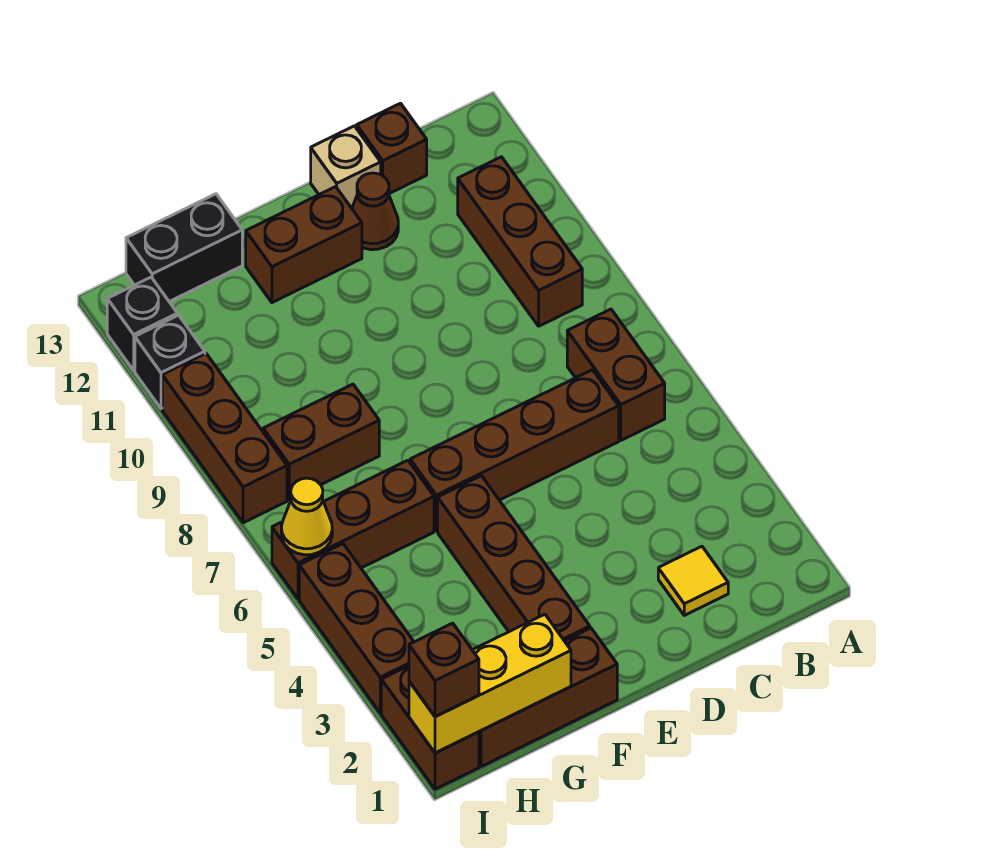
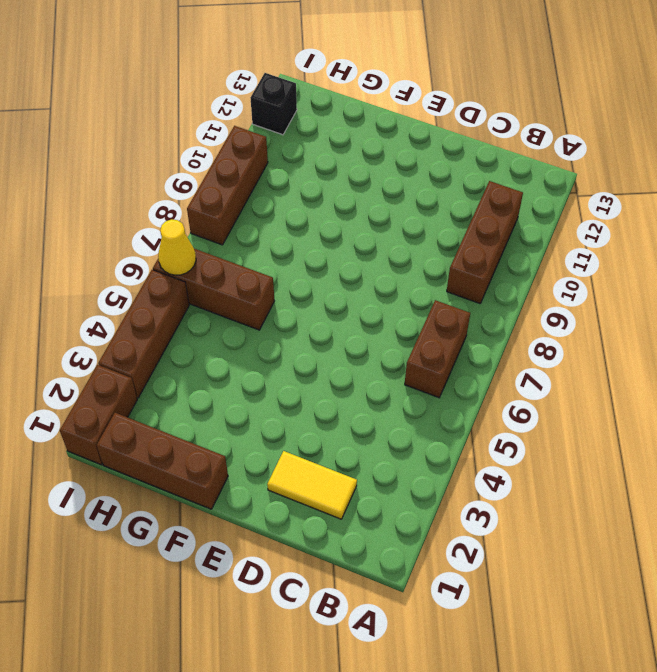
yellow 1x2 tile [267,451,357,519] -> yellow 1x1 tile [658,546,728,615]
none -> brown 1x4 brick [410,370,619,531]
none -> brown 1x1 brick [357,103,427,194]
none -> brown 1x1 cone [352,173,398,250]

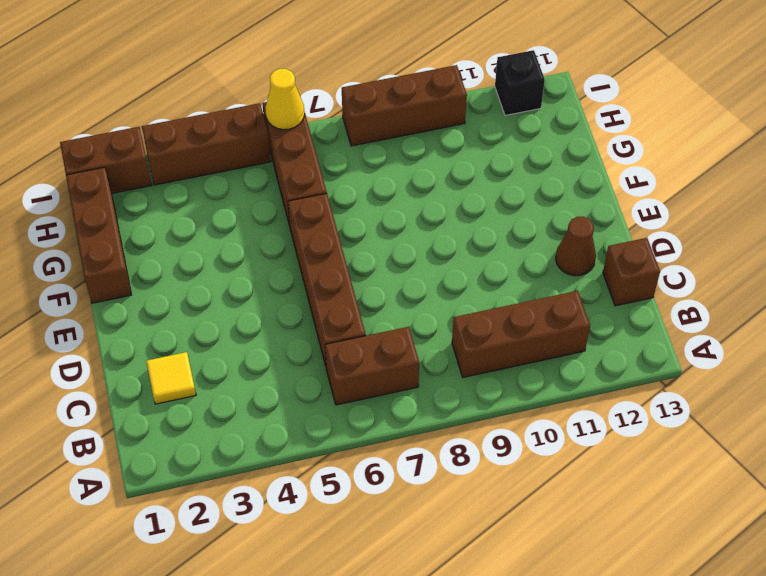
none -> tan 1x1 brick [311,126,381,208]
none -> brown 1x2 brick [246,187,362,303]
none -> brown 1x4 brick [438,476,590,641]

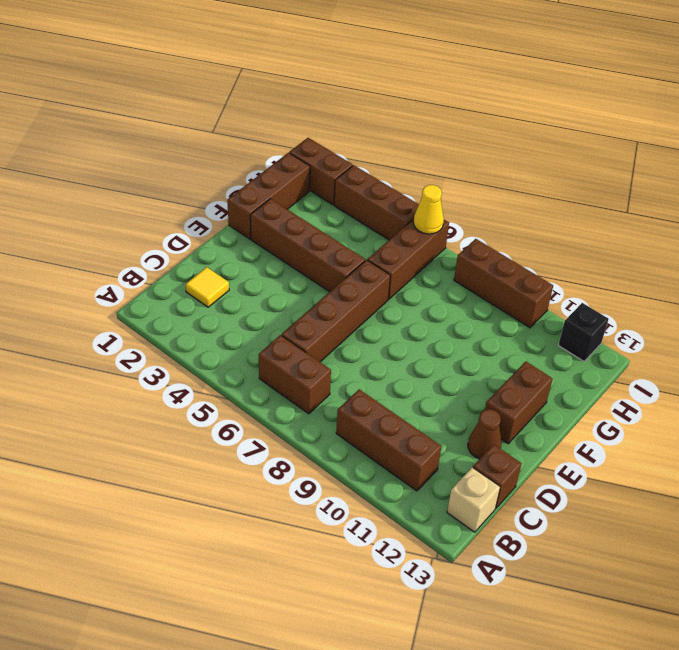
tan 1x1 brick [447,467,500,532] -> tan 1x1 brick moved to [311,126,381,208]
none -> brown 1x2 brick [263,384,379,500]
none -> black 1x2 brick [126,194,242,302]
none -> black 1x1 brick [135,315,205,408]

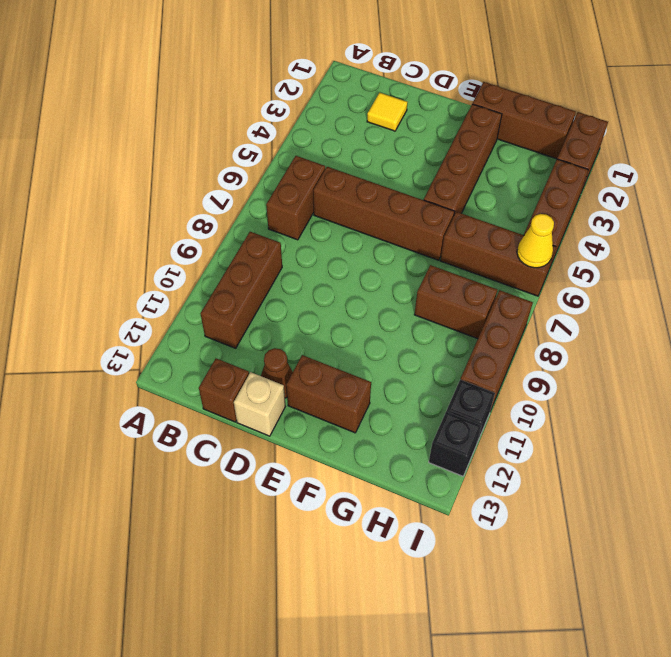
none -> black 1x2 brick [126,194,242,302]
none -> yellow 1x3 brick [409,614,571,753]
none -> brown 1x1 brick [409,623,479,717]

